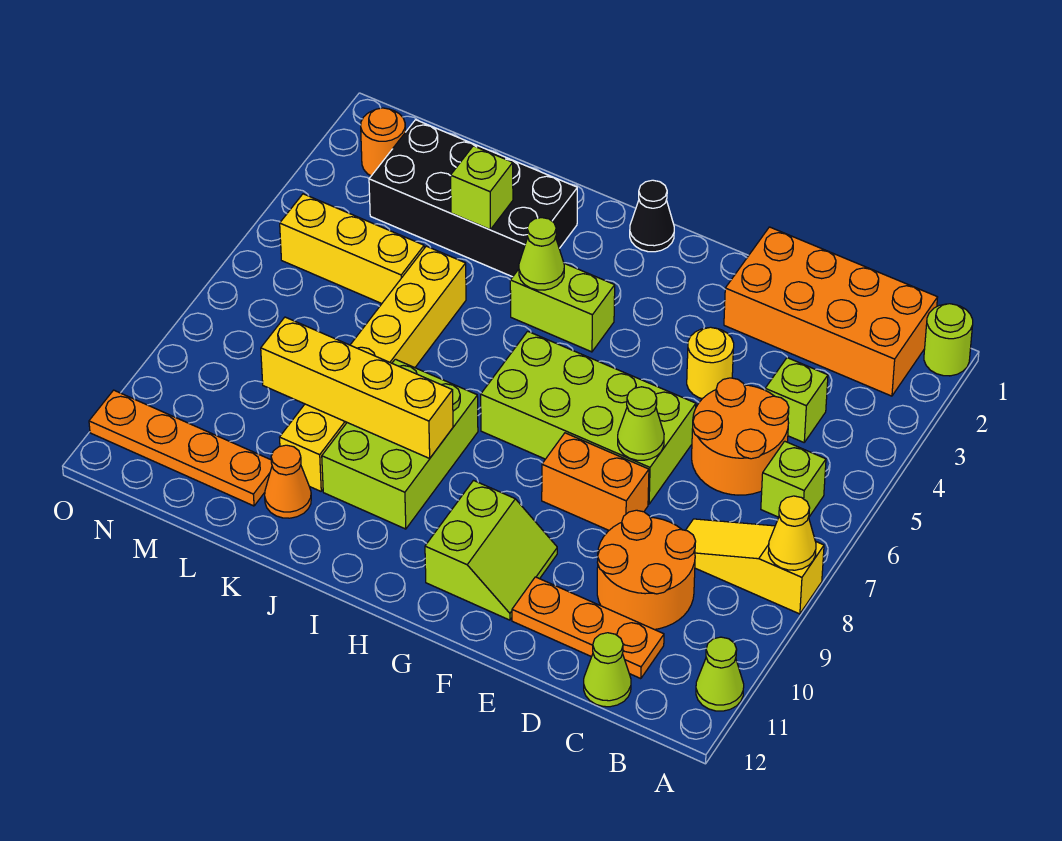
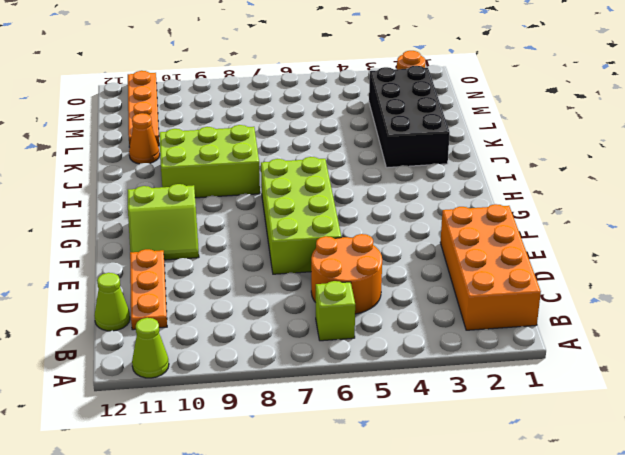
none -> lime 1x1 round brick [924,304,973,376]
none -> yellow 1x3 slope [686,519,824,614]
none -> lime 1x1 brick [765,358,828,442]

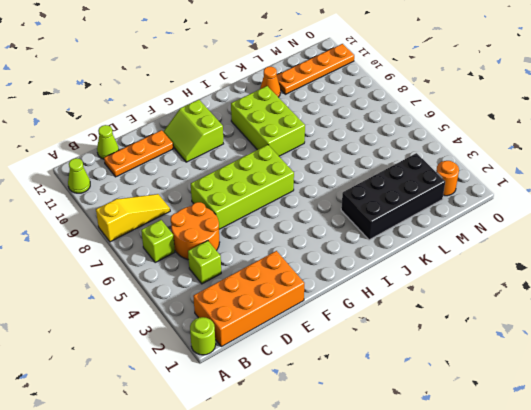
none -> orange 2x2 round brick [597,510,696,629]
none -> yellow 1x1 round brick [687,327,734,399]
none -> orange 1x2 brick [542,433,649,530]

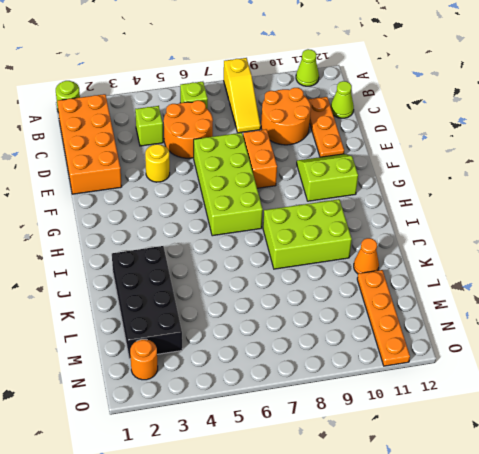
none -> black 1x1 cone [630,180,674,252]
none -> lime 1x2 brick [510,263,615,352]
none -> yellow 1x6 brick [280,246,466,491]

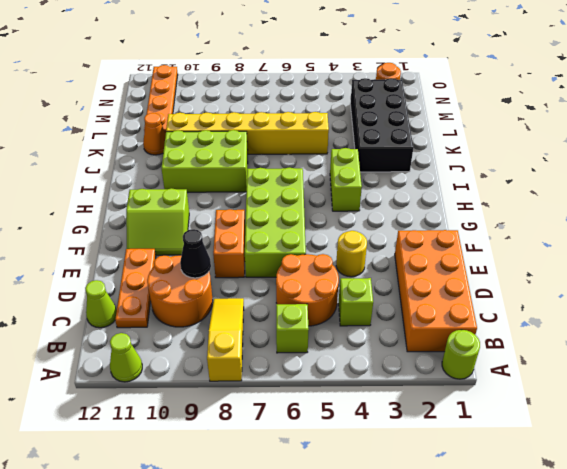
black 1x1 cone [180,229,211,278] -> black 1x1 cone moved to [630,180,674,252]
none -> yellow 1x3 brick [280,194,424,304]
none -> yellow 1x1 cone [768,496,816,570]
none -> lime 1x1 cone [618,387,664,460]

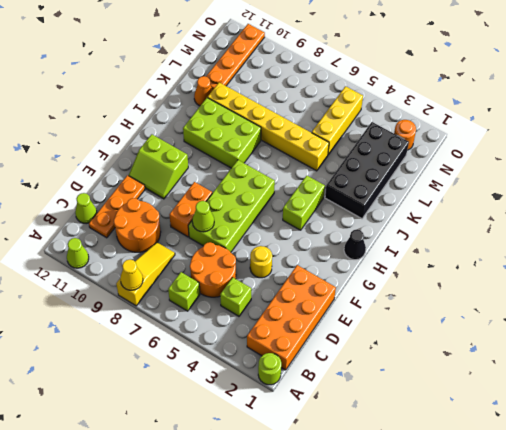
none -> lime 1x1 cone [519,218,564,290]
none -> yellow 1x4 brick [261,317,453,458]
none -> lime 1x1 brick [451,146,513,230]

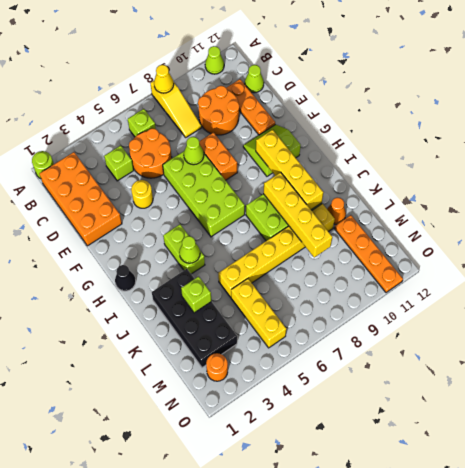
yellow 1x4 brick [256,130,323,210] -> none

